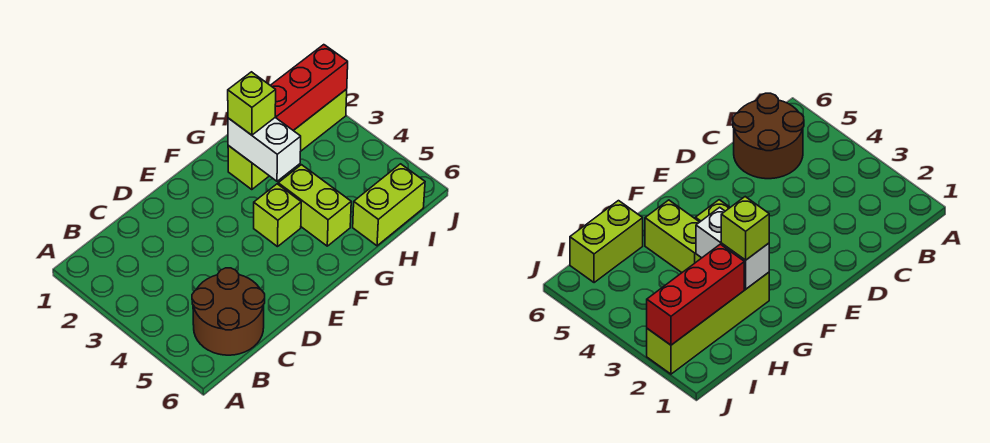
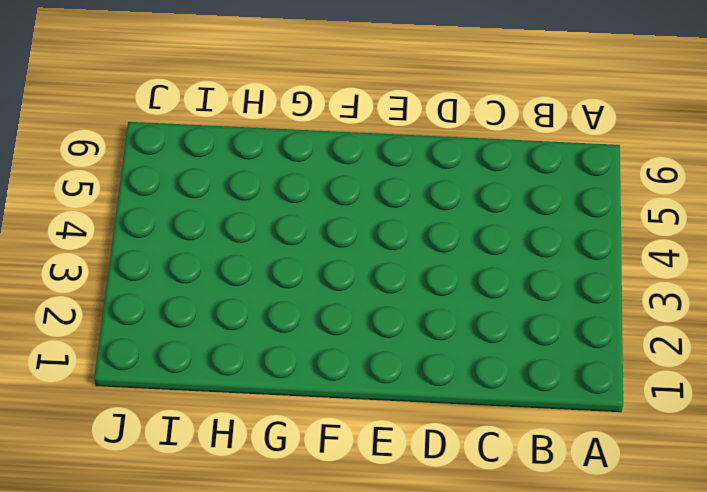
none -> brown 2x2 round brick [192,268,265,355]
none -> lime 1x1 brick [254,184,301,247]

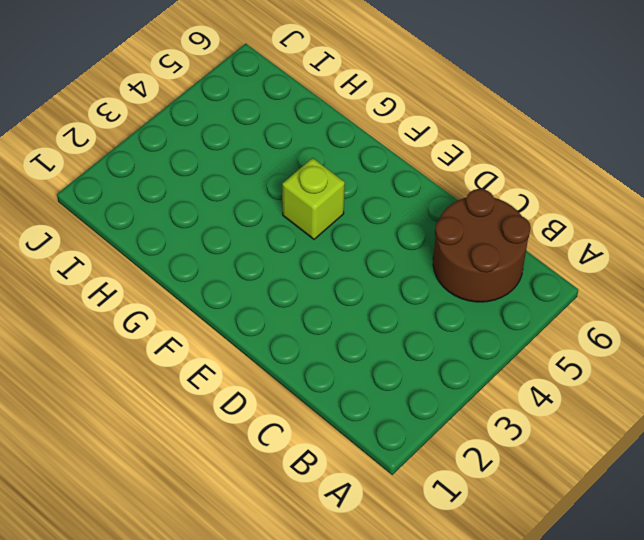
none -> lime 1x4 brick [228,89,347,190]
none -> lime 1x2 brick [278,165,351,246]

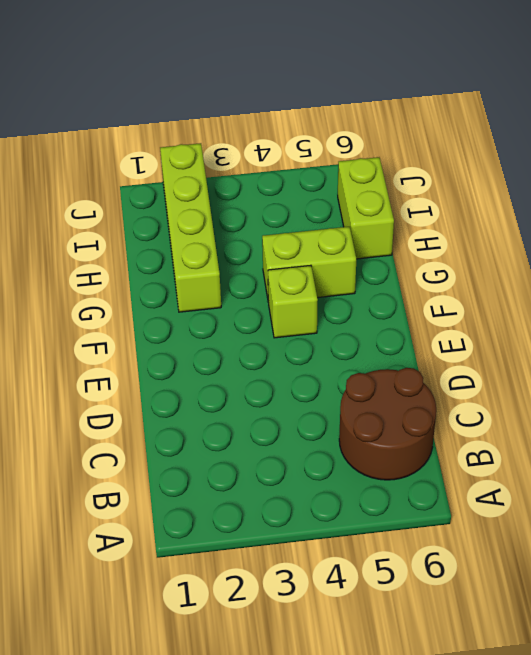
none -> white 1x2 brick [228,118,301,181]
none -> red 1x3 brick [270,45,348,131]

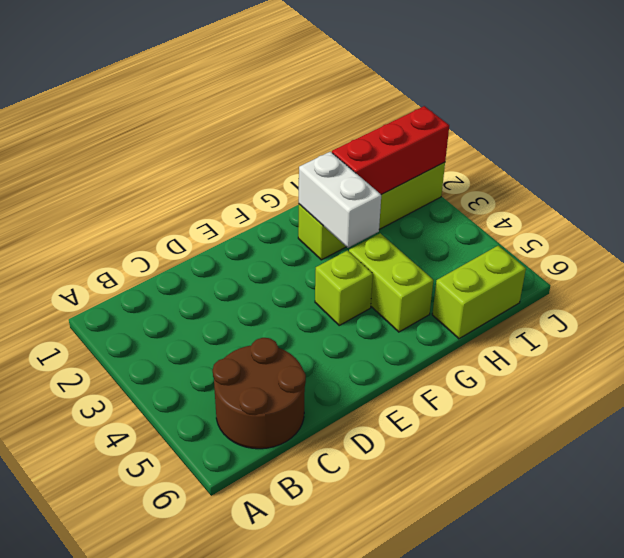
none -> lime 1x1 brick [228,72,276,135]

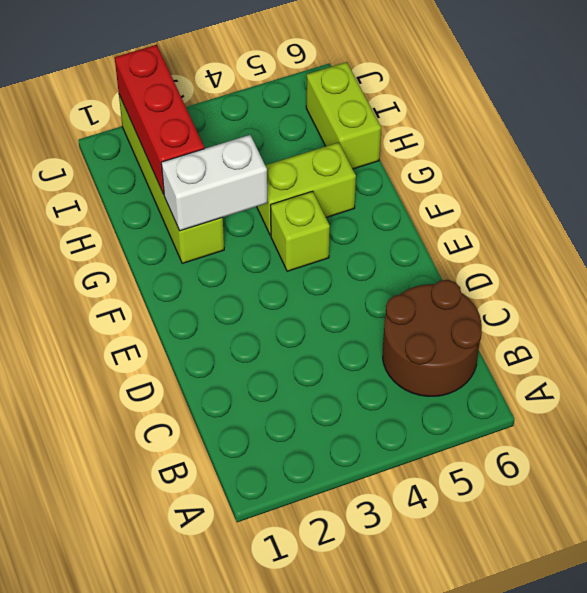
none -> lime 1x1 brick [228,72,276,135]

